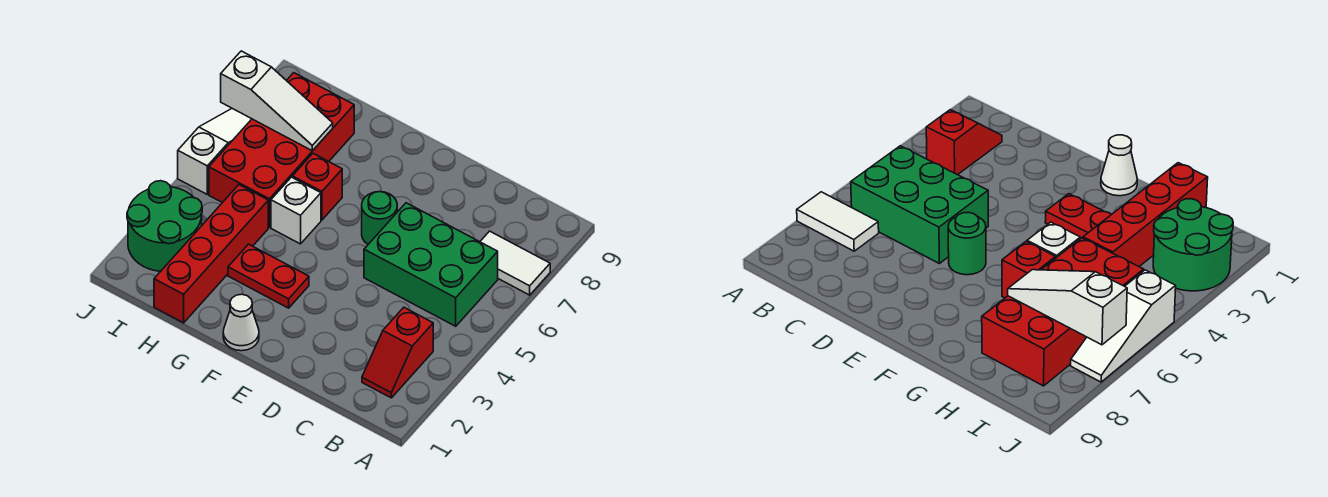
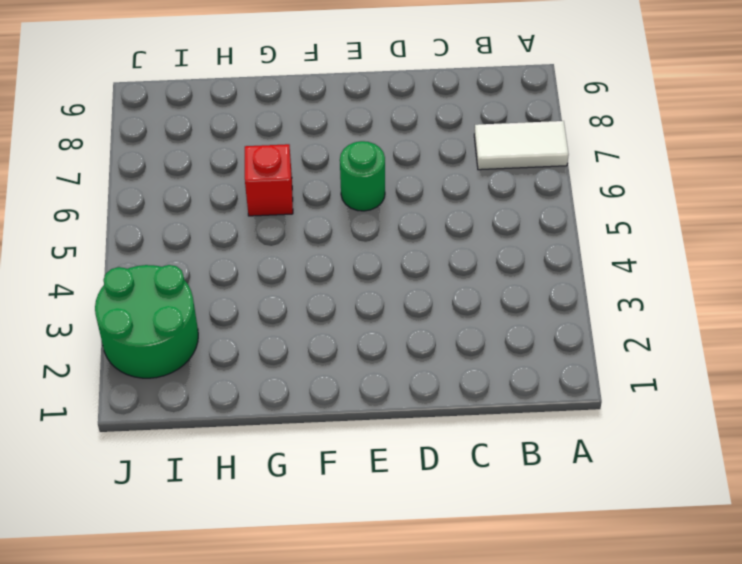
none -> red 1x2 slope [362,307,433,398]
none -> green 2x3 brick [364,203,498,326]
none -> white 1x1 cone [223,294,259,351]

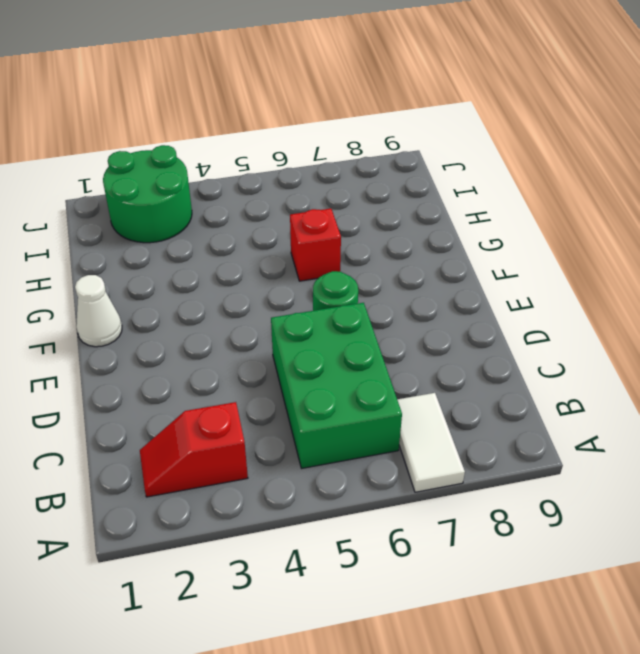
none -> red 1x2 plate [228,244,309,308]
none -> white 1x1 brick [271,177,321,244]
none -> red 1x4 brick [154,185,268,323]

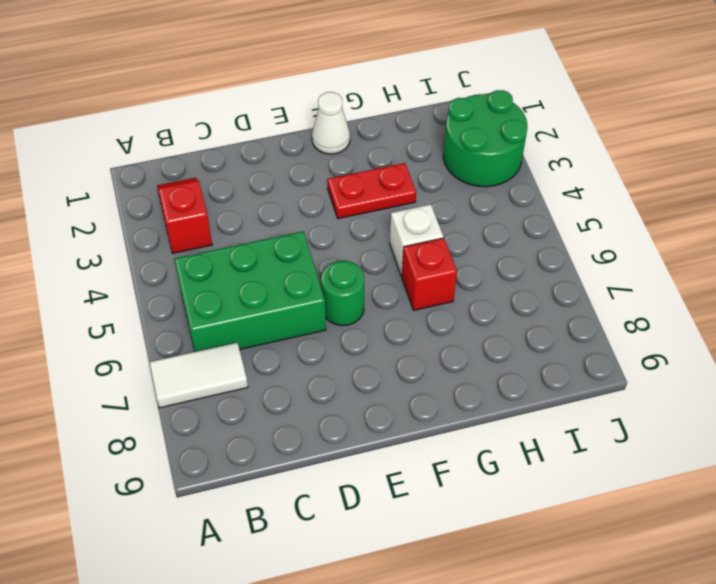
none -> red 1x4 brick [154,185,268,323]
none -> red 2x4 brick [209,73,354,227]
none -> white 1x3 slope [178,109,251,194]

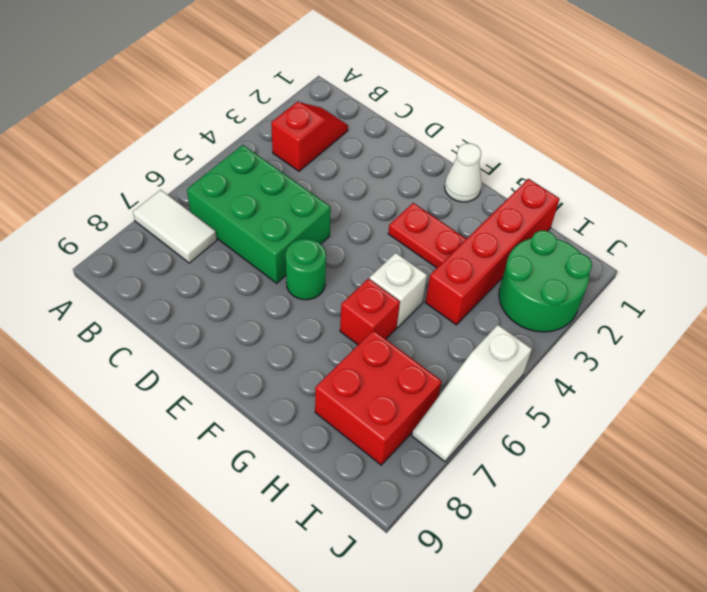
red 2x2 brick [315,330,442,465] -> red 2x4 brick [209,73,354,227]
none -> white 1x3 slope [221,51,333,151]

